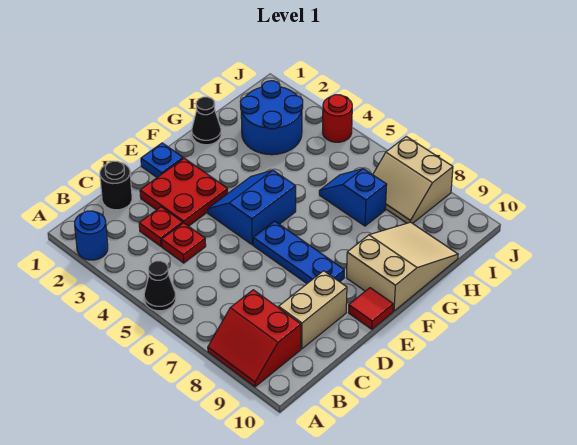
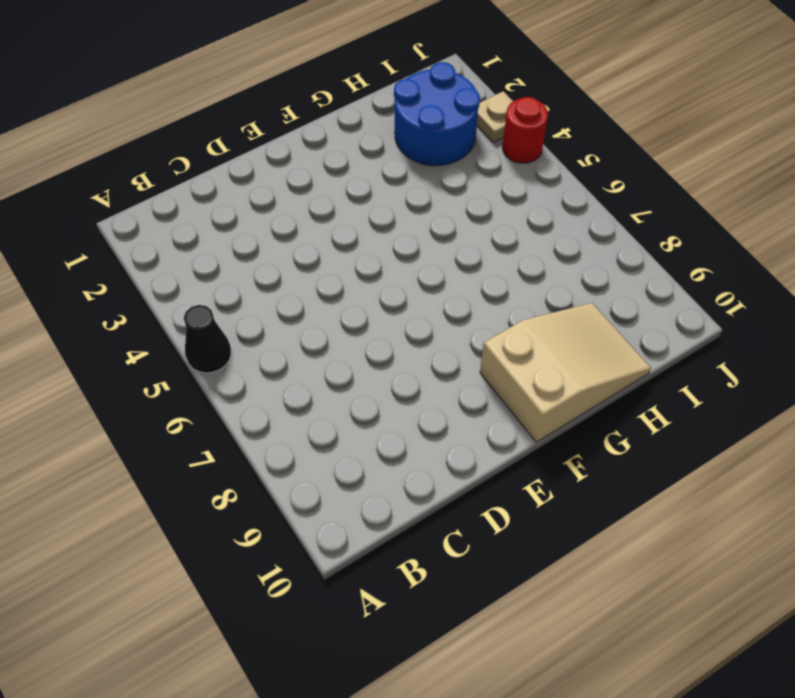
tan 1x1 plate [477,91,513,142] -> none
none -> blue 1x1 round brick [75,211,108,260]
none -> red 2x2 slope [208,290,301,387]
none -> black 1x1 round brick [100,161,132,210]

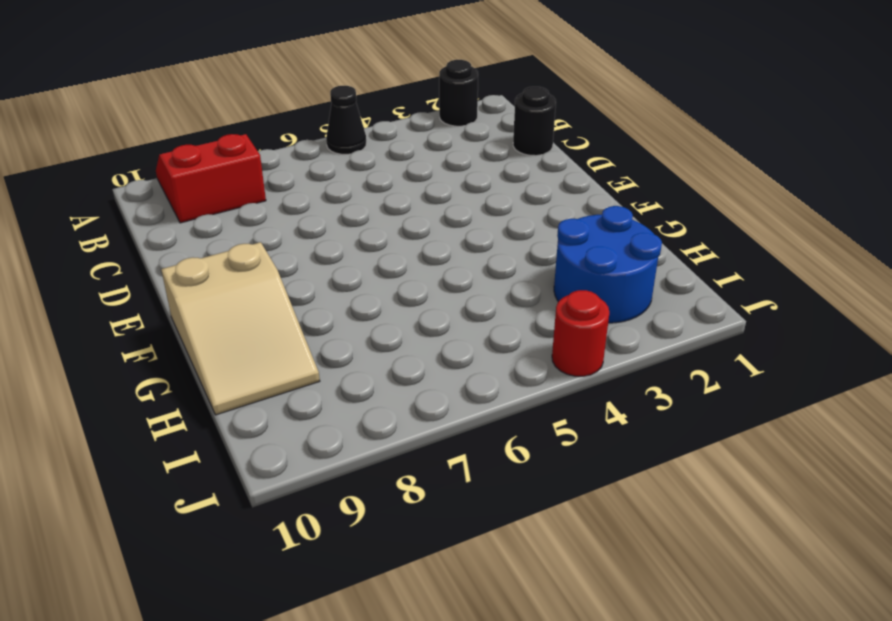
black 1x1 round brick [439,60,478,126] -> blue 1x1 round brick [75,211,108,260]
none -> red 1x1 plate [139,207,183,246]
none -> red 1x1 plate [162,223,206,263]
none -> tan 1x2 brick [279,271,347,349]

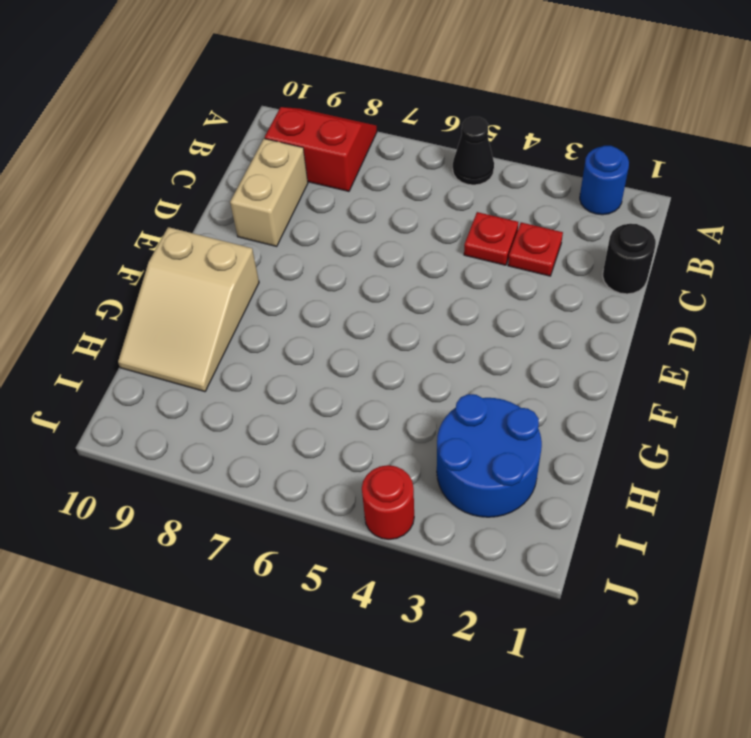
none -> red 2x2 plate [140,158,228,226]
none -> blue 1x1 plate [141,143,183,177]
none -> blue 2x2 slope [208,170,296,245]

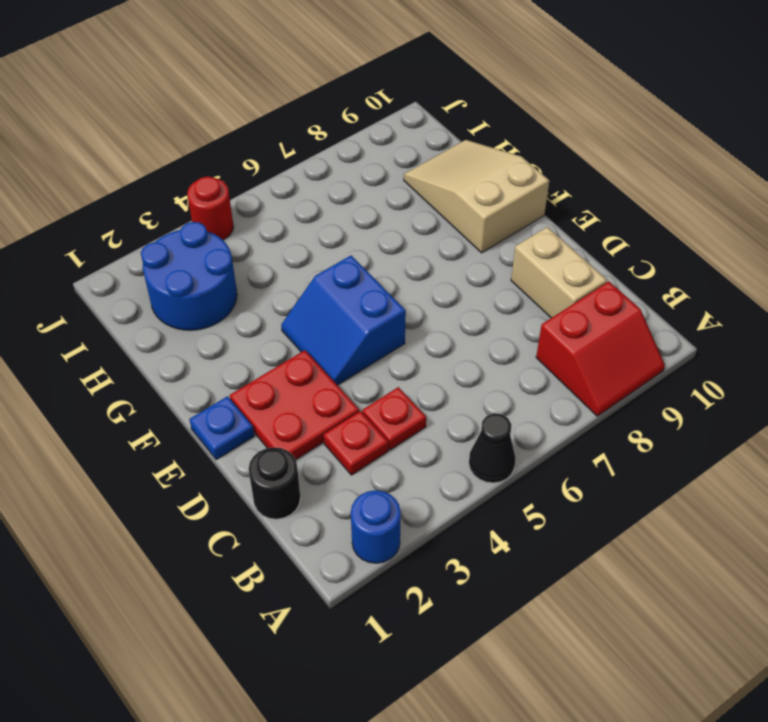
none -> blue 1x3 plate [253,221,344,283]
none -> red 1x1 tile [348,288,393,329]
none -> black 1x1 cone [192,97,221,145]

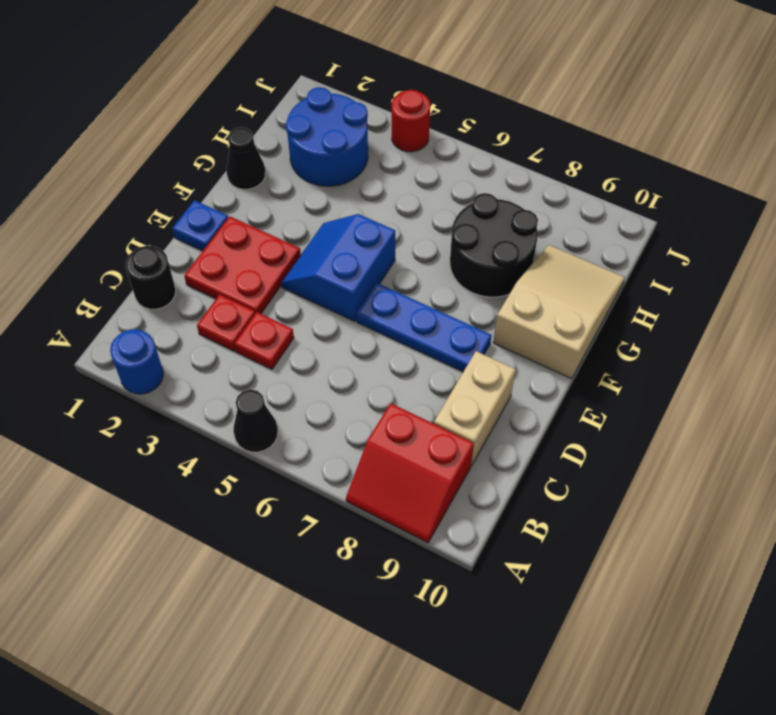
black 2x2 round brick [450,193,538,297] -> blue 1x2 slope [319,169,387,226]
none -> red 1x1 tile [348,288,393,329]
none -> tan 2x2 slope [373,136,453,223]

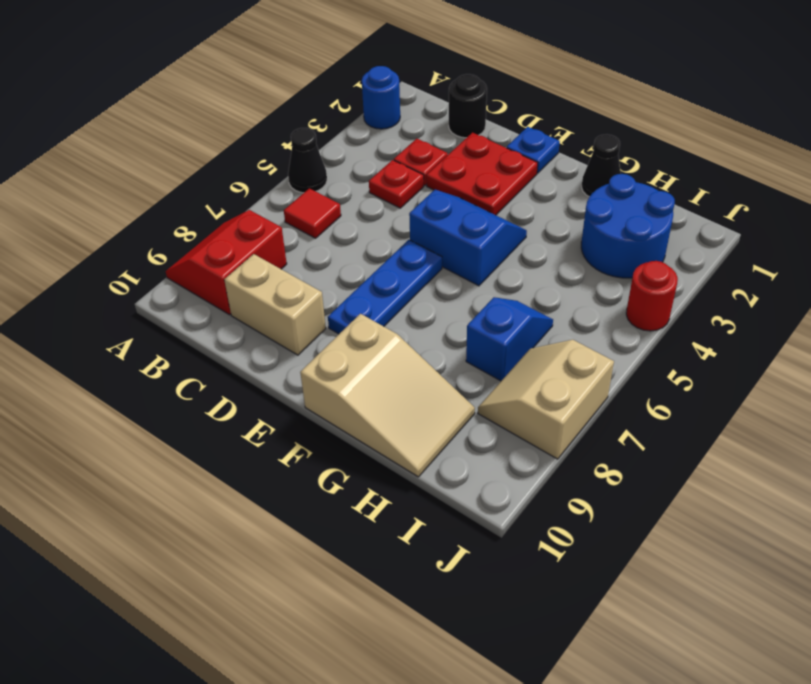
red 1x1 tile [284,188,341,238] -> red 1x1 tile moved to [348,288,393,329]

